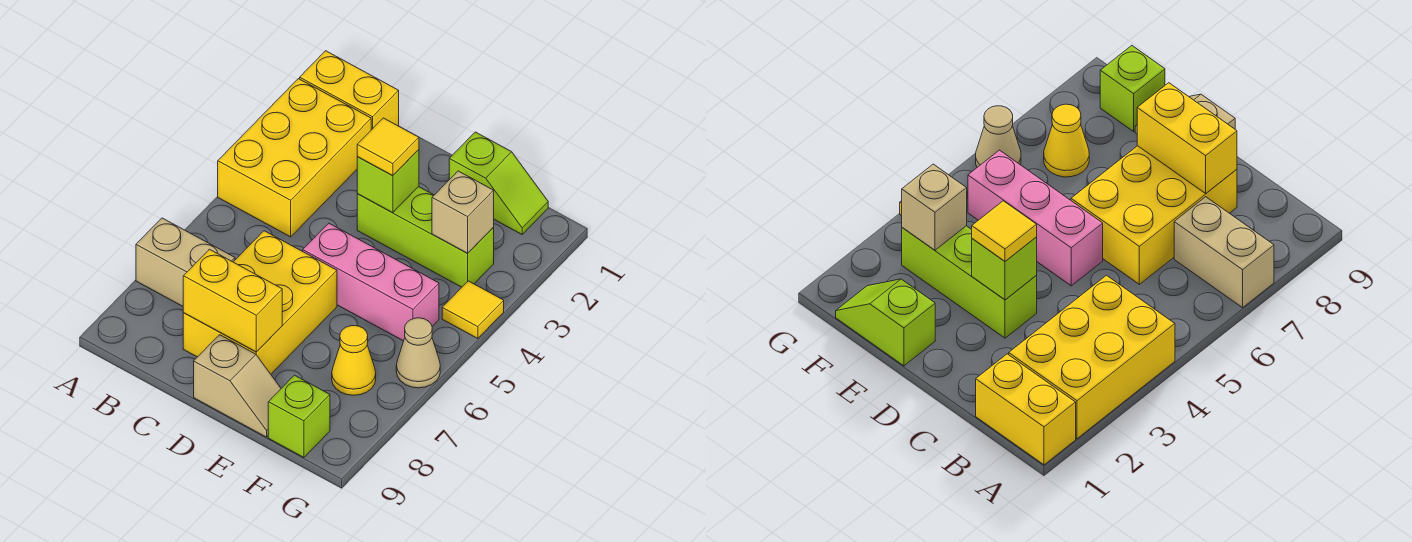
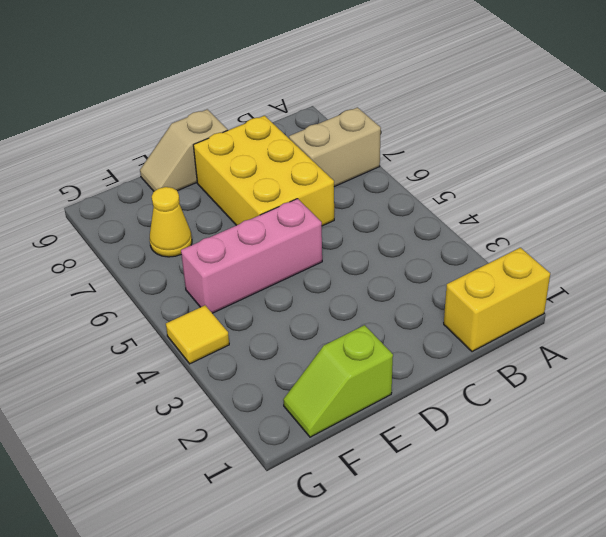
none -> yellow 2x3 brick [218,79,371,237]
none -> lime 1x3 brick [357,187,494,287]
none -> lime 1x1 brick [268,375,330,457]

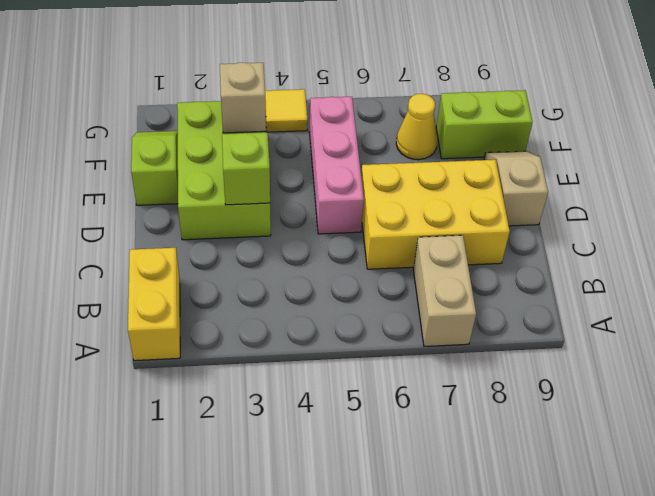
lime 2x3 brick [177,101,271,240] -> lime 1x3 brick [357,187,494,287]
lime 1x2 brick [436,90,533,159] -> lime 1x1 brick [268,375,330,457]
none -> yellow 2x3 brick [218,79,371,237]
none -> tan 1x1 cone [396,318,440,388]
none -> yellow 1x2 brick [183,249,282,352]

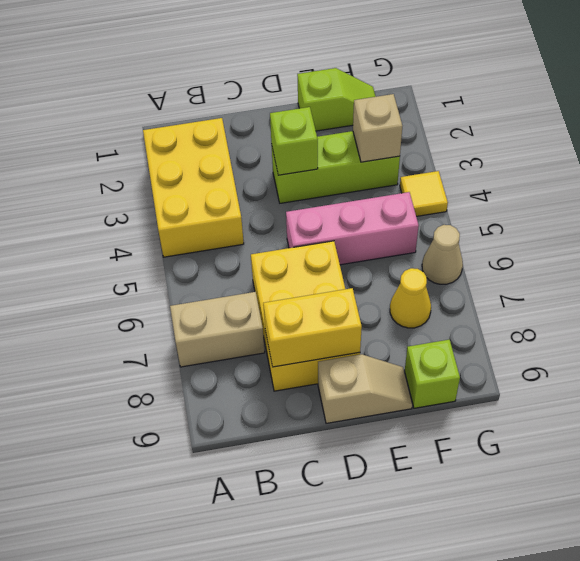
none -> yellow 1x2 brick [300,51,399,130]
none -> yellow 1x1 tile [357,118,419,176]

